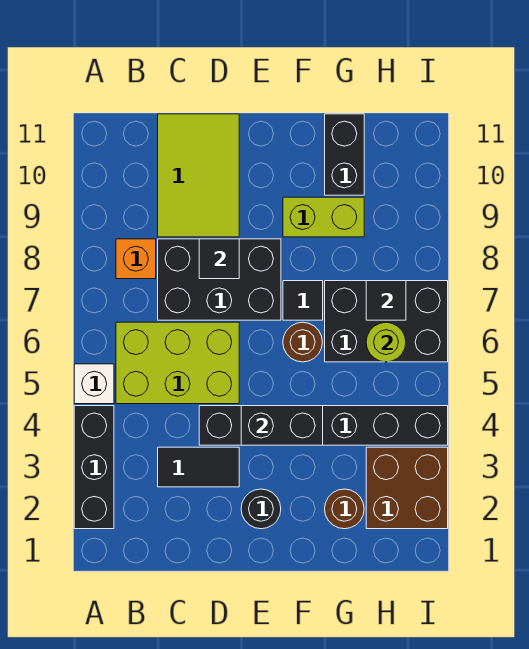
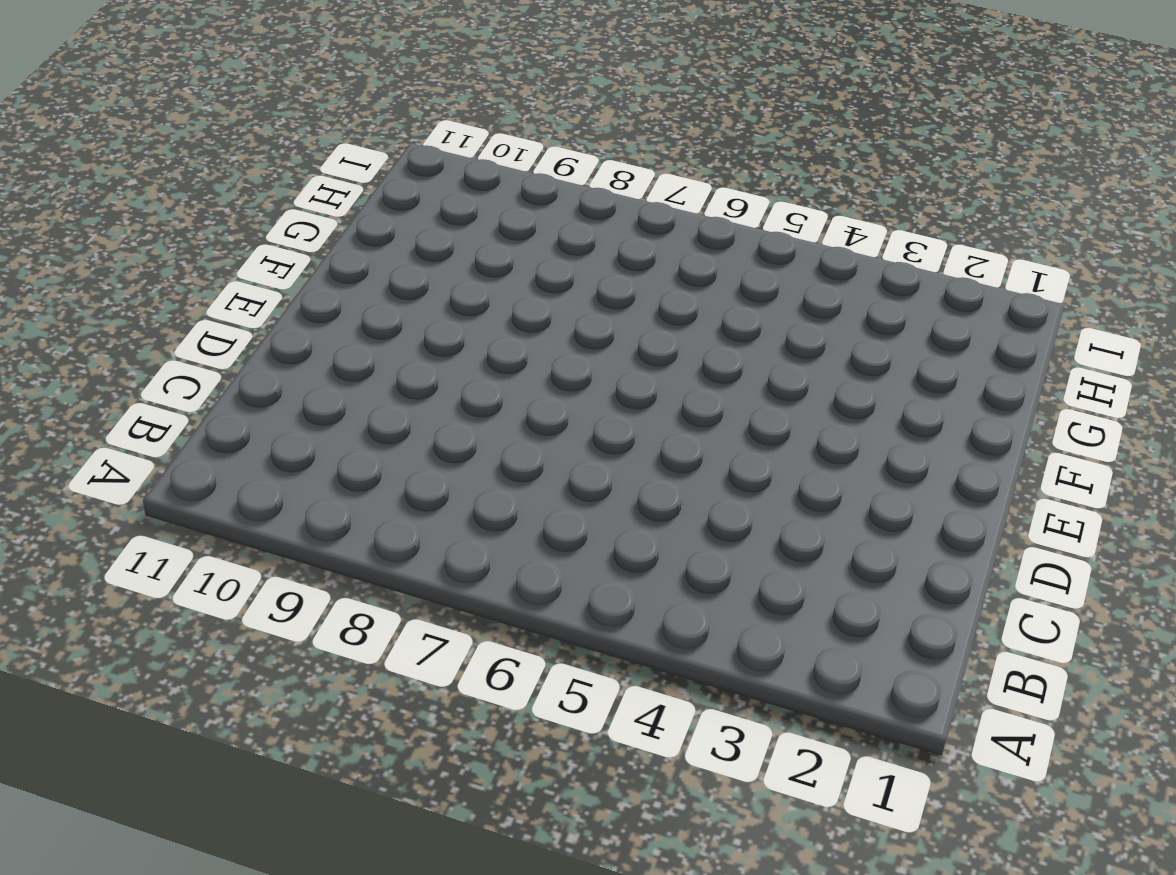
none -> black 1x3 brick [74,406,114,529]
none -> white 1x1 brick [74,364,114,404]
none -> lime 2x3 brick [116,322,239,404]

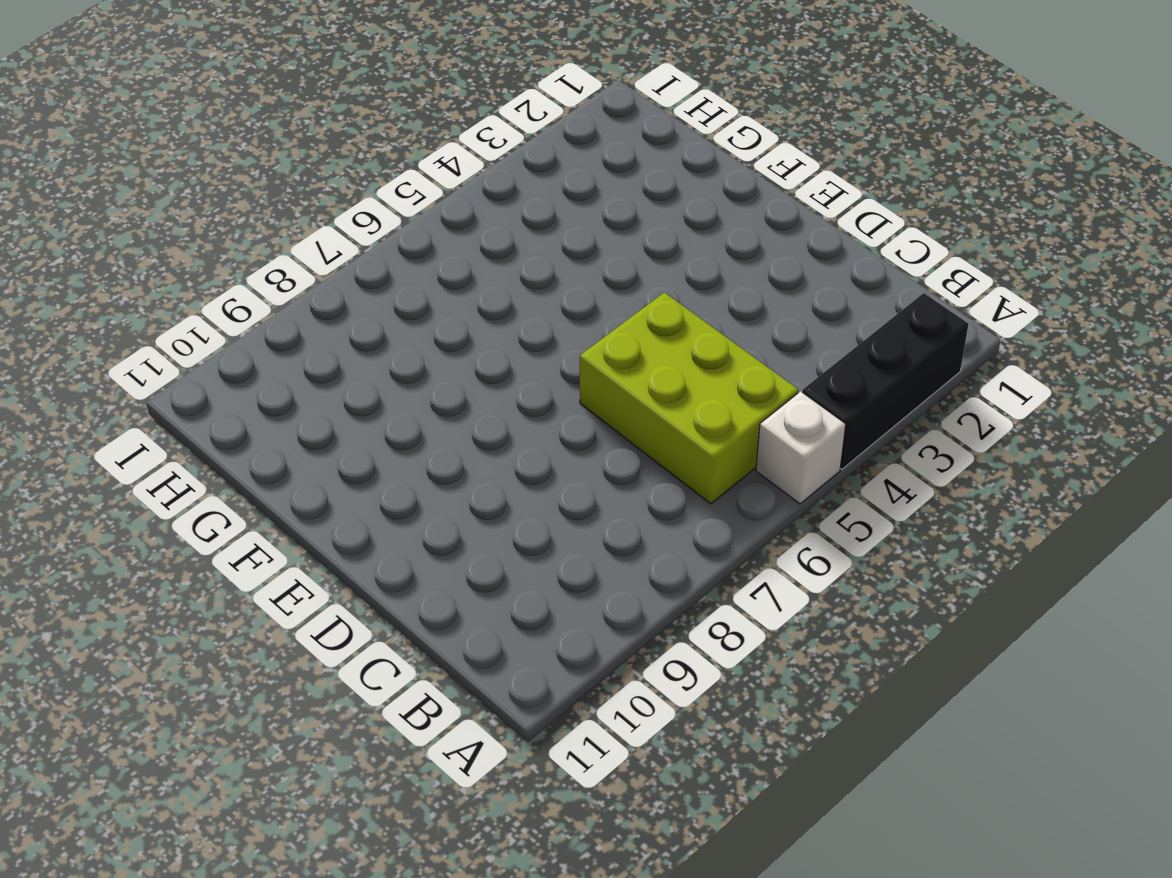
none -> orange 1x1 brick [116,239,156,279]
none -> black 1x2 tile [158,447,239,487]
none -> black 2x3 brick [158,239,281,320]

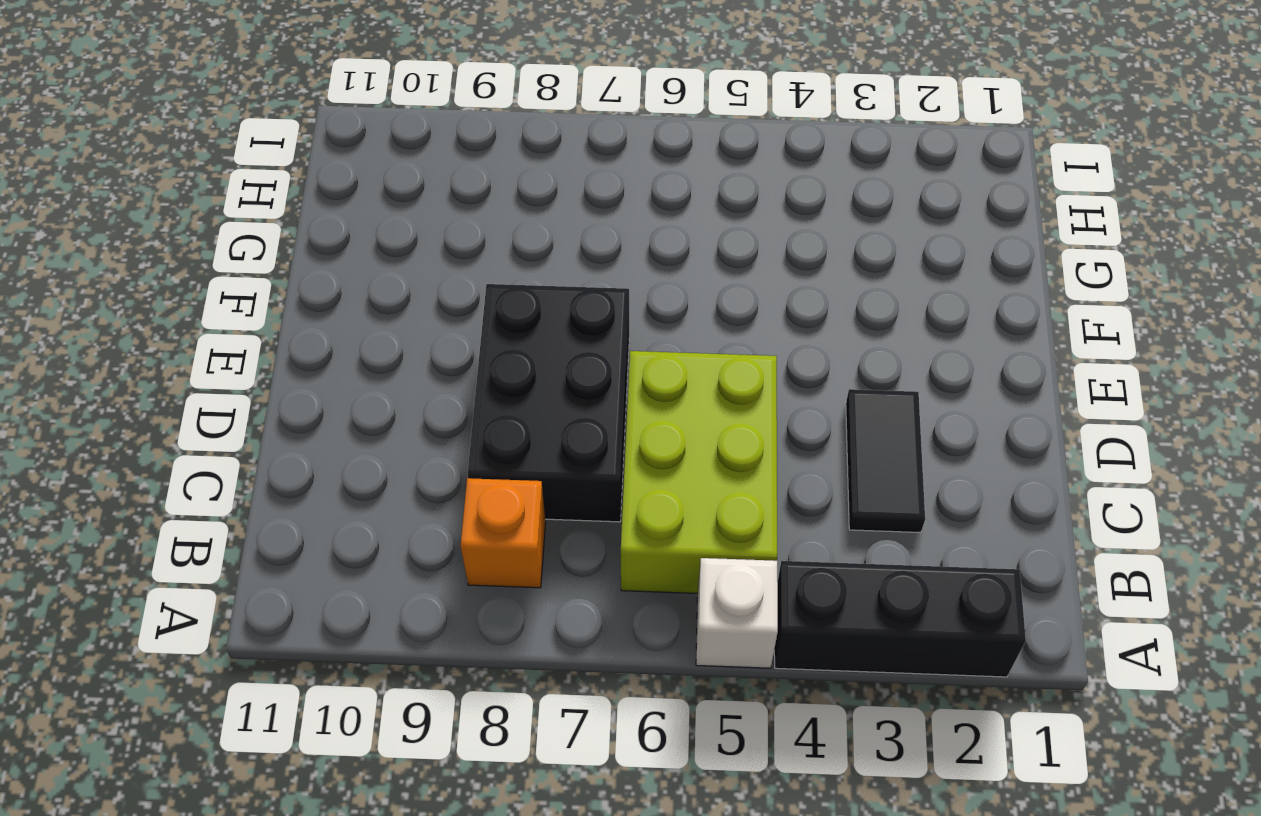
none -> lime 2x3 tile [158,114,239,237]
none -> black 1x6 brick [199,406,448,445]
none -> black 1x1 round brick [241,489,281,529]

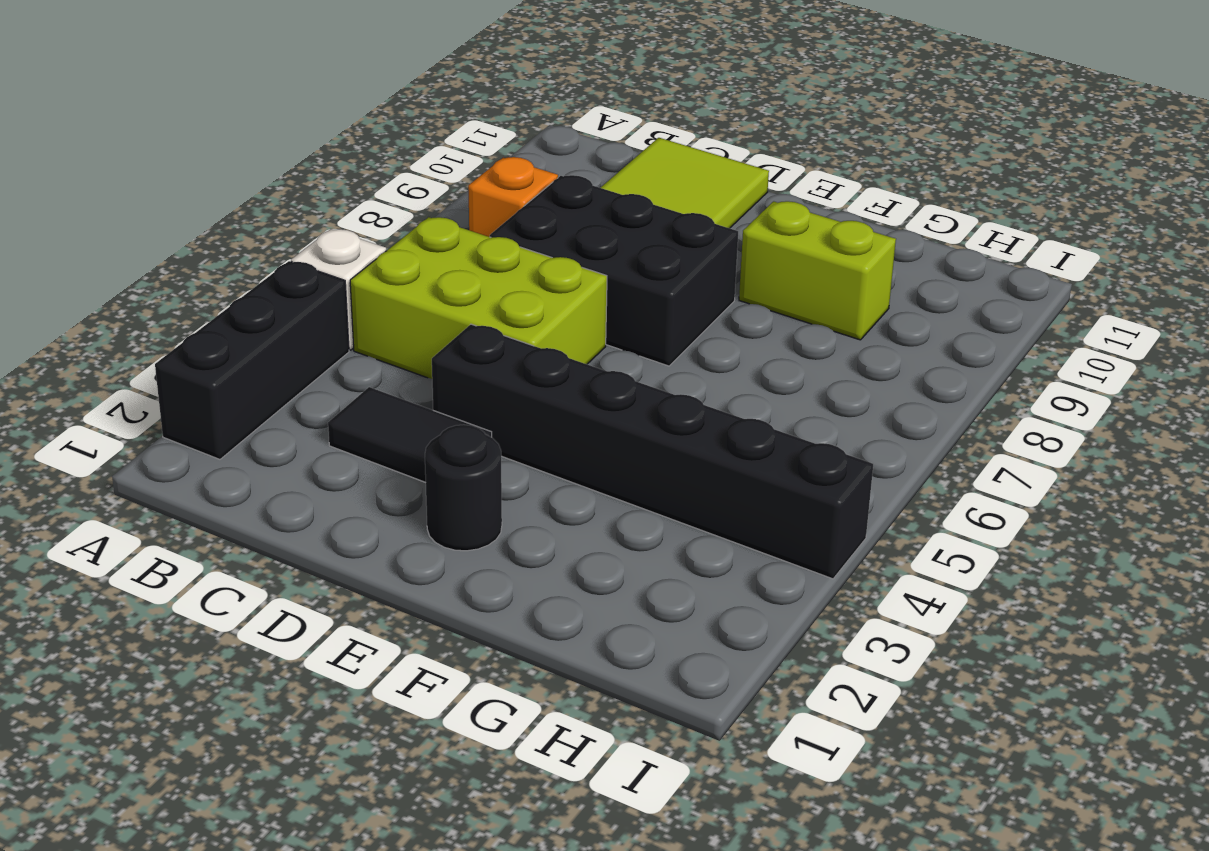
none -> brown 1x1 round brick [283,322,322,362]
none -> black 1x1 tile [283,281,323,320]
none -> brown 1x1 round brick [325,489,364,529]

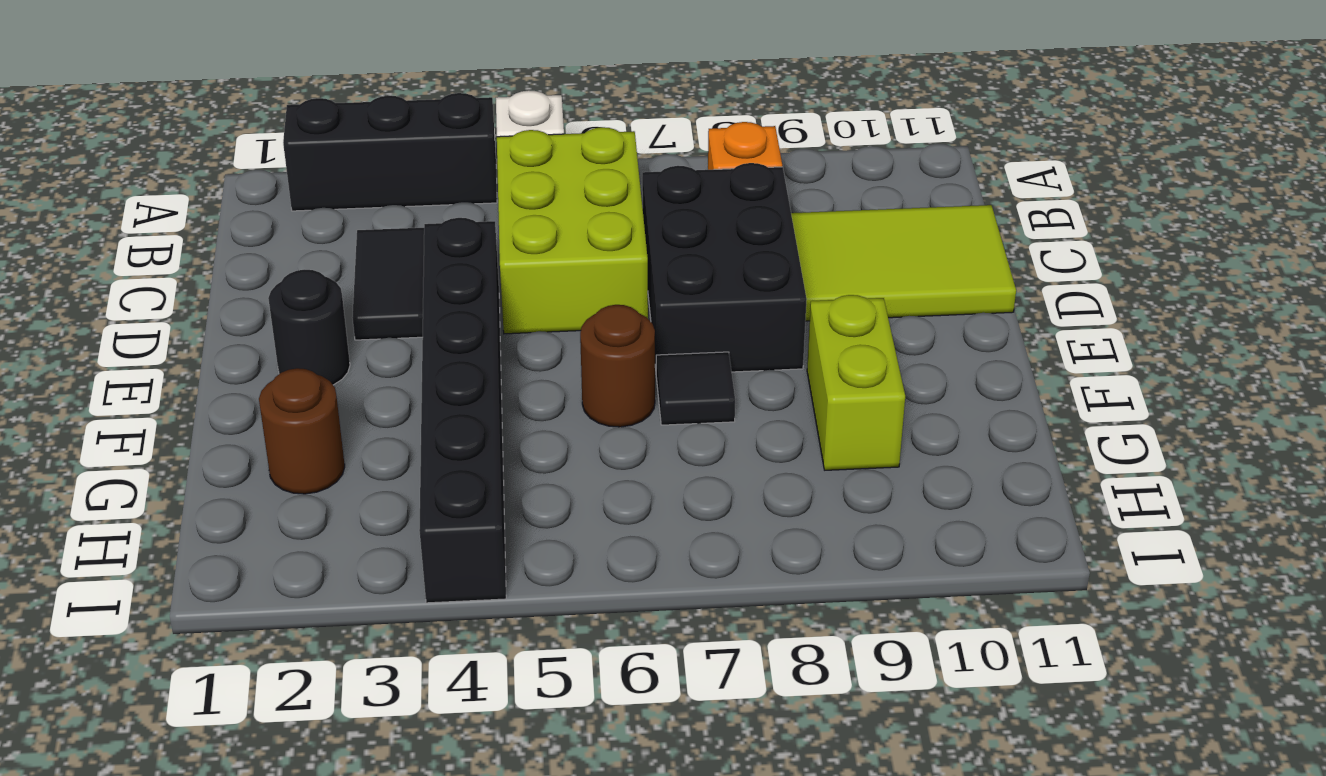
none -> black 2x3 brick [325,281,448,362]
none -> black 1x2 brick [325,114,364,195]
none -> brown 2x2 brick [366,447,448,529]

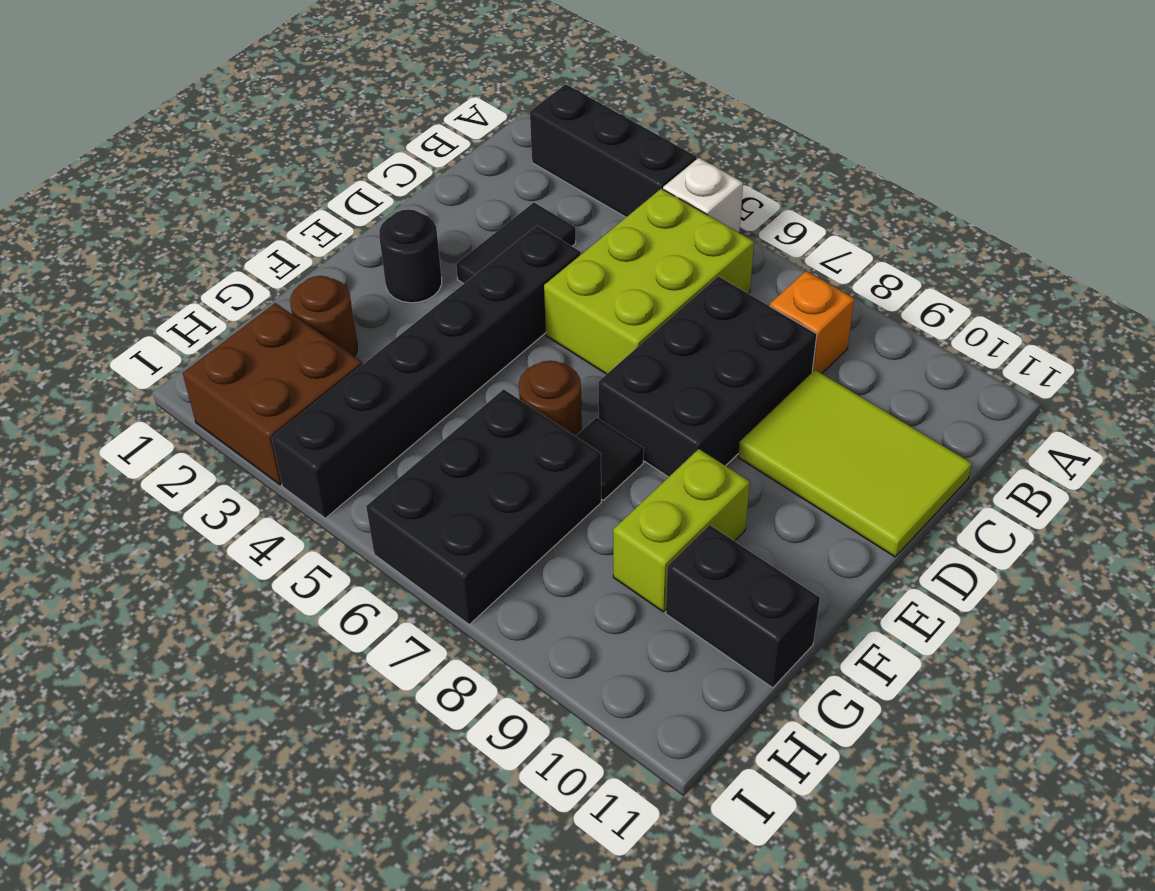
none -> black 1x1 tile [199,239,239,279]
none -> black 1x2 brick [241,406,323,445]
none -> lime 1x1 round brick [366,322,406,362]

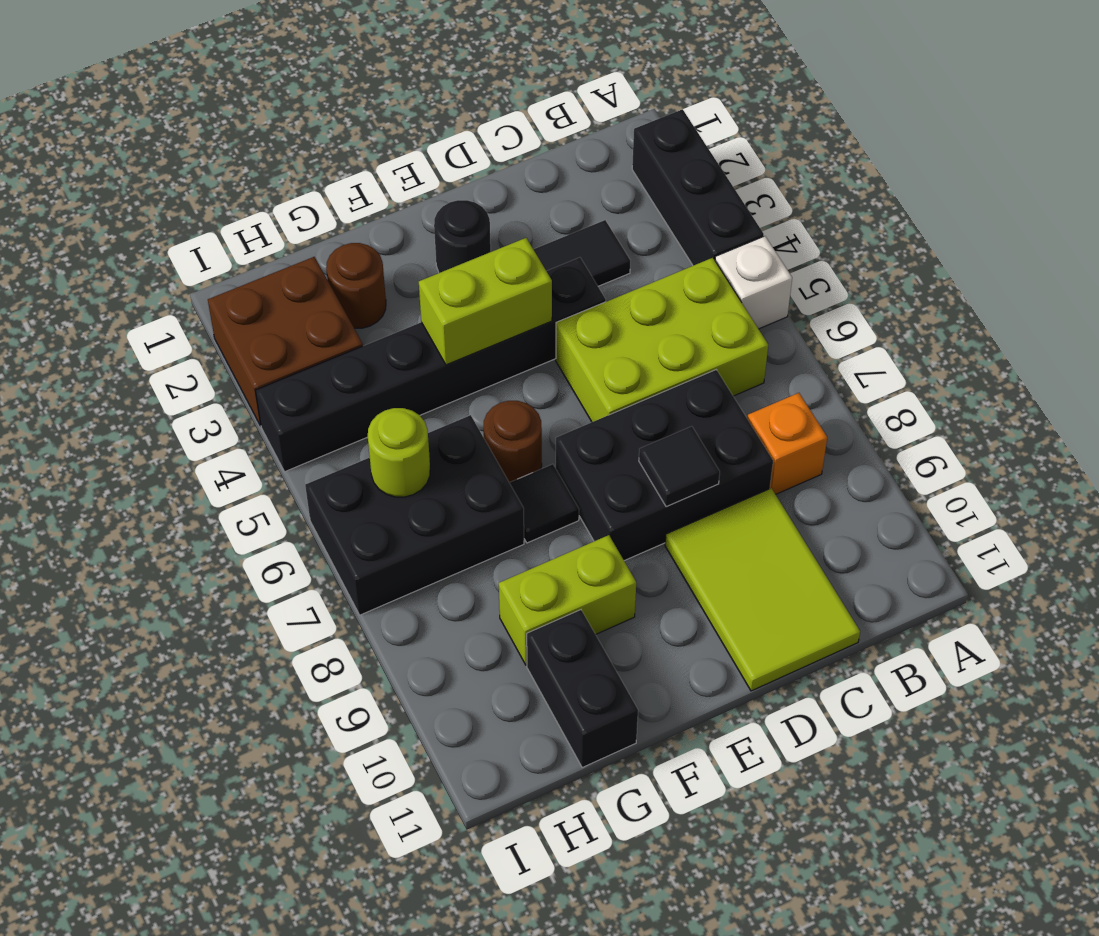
lime 1x2 brick [419,238,552,365] -> black 1x2 brick [241,406,323,445]
none -> black 1x1 tile [366,281,406,320]

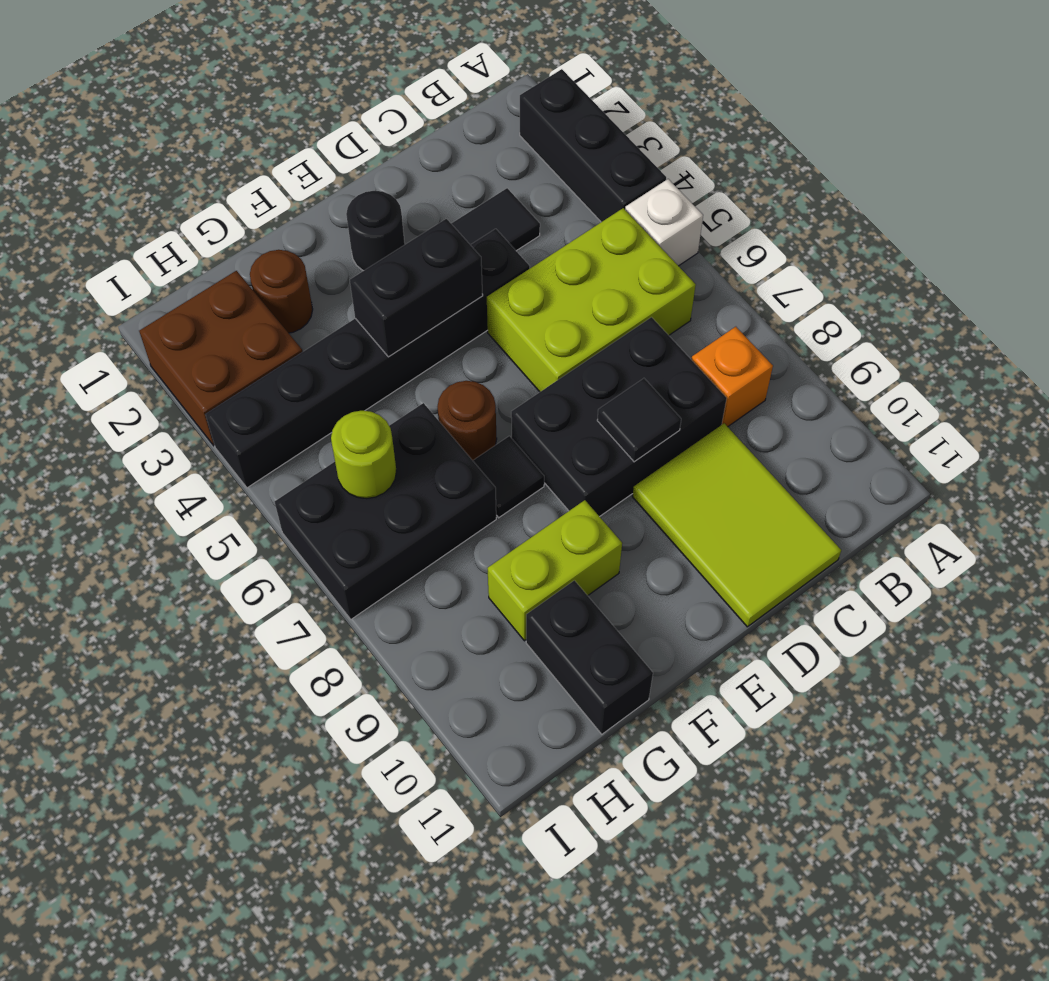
none -> black 1x1 tile [366,281,406,320]

